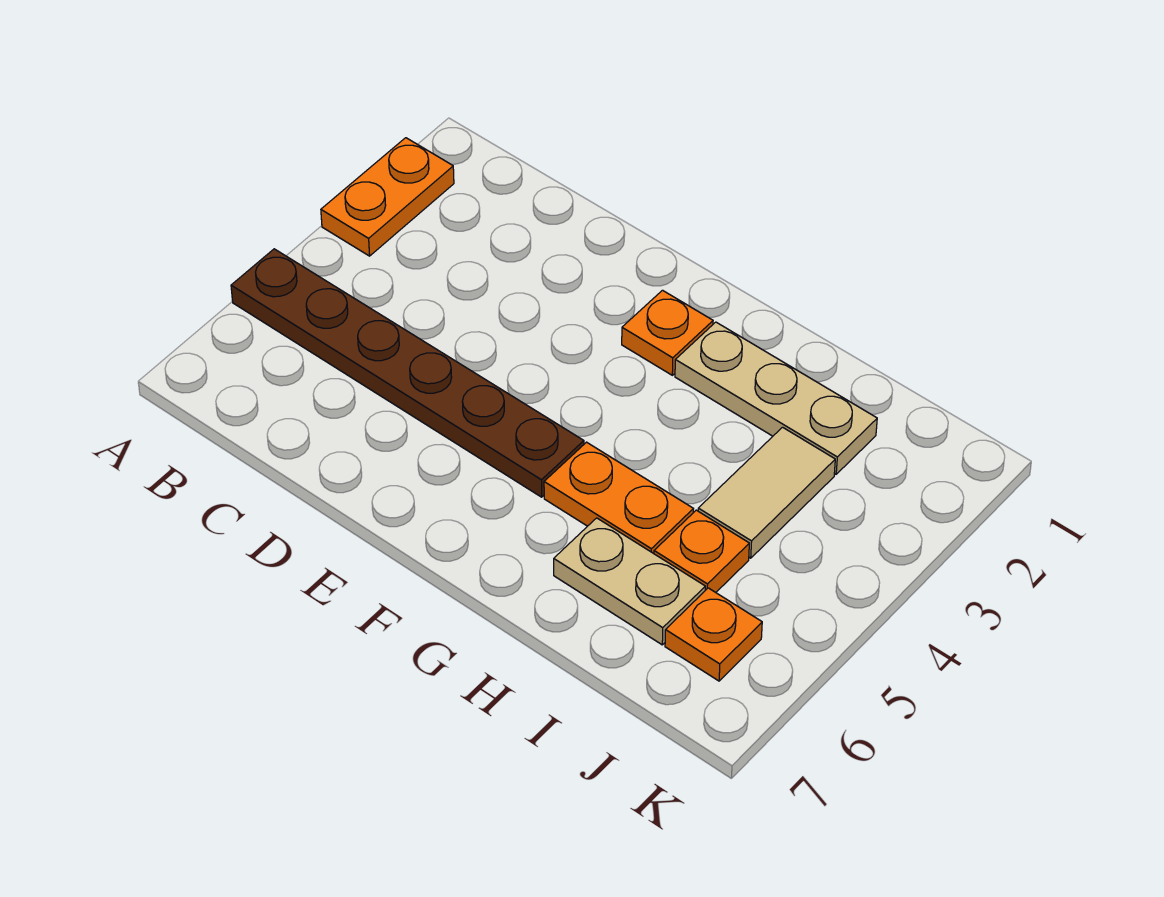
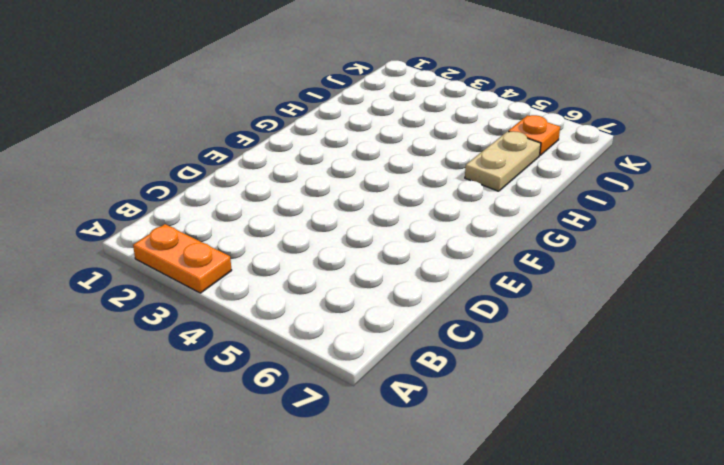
none -> brown 1x6 plate [231,249,584,497]
none -> orange 1x1 plate [622,290,713,375]

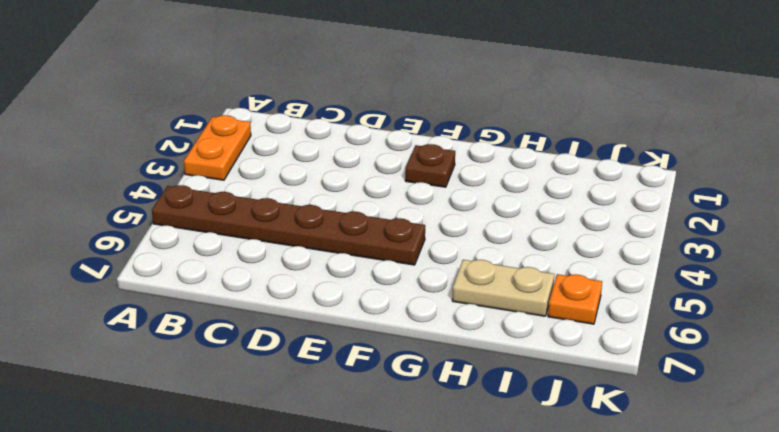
brown 1x1 plate [405,144,455,187] -> orange 1x1 plate [622,290,713,375]
none -> tan 1x3 plate [675,322,877,474]
none -> orange 1x2 plate [544,442,693,554]

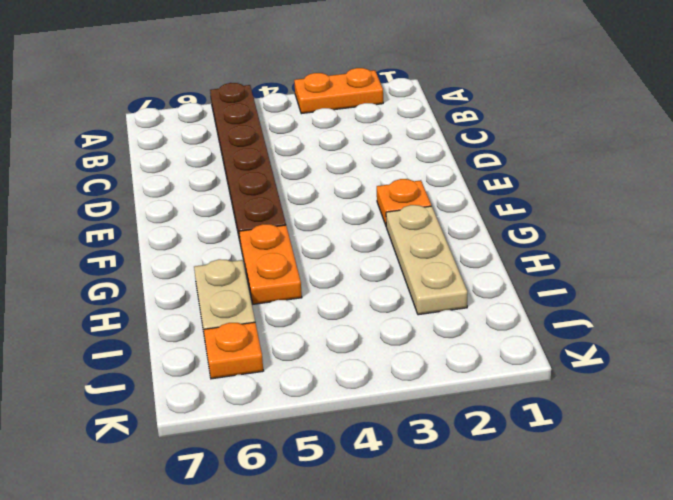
none -> tan 1x2 tile [698,427,835,558]
none -> orange 1x1 plate [654,510,749,592]

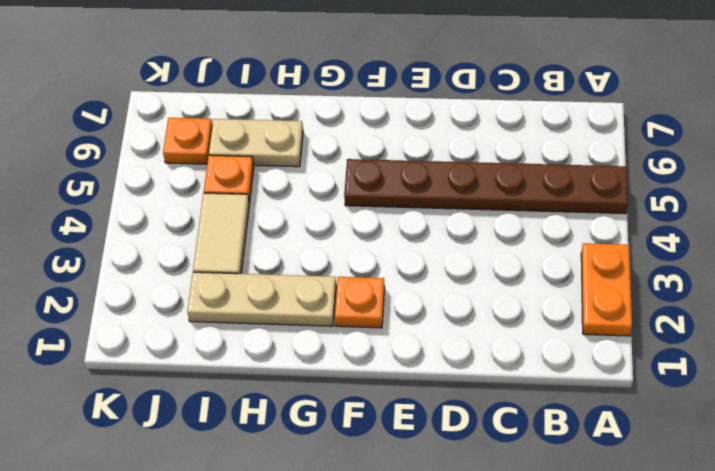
none -> orange 1x2 plate [544,442,693,554]

